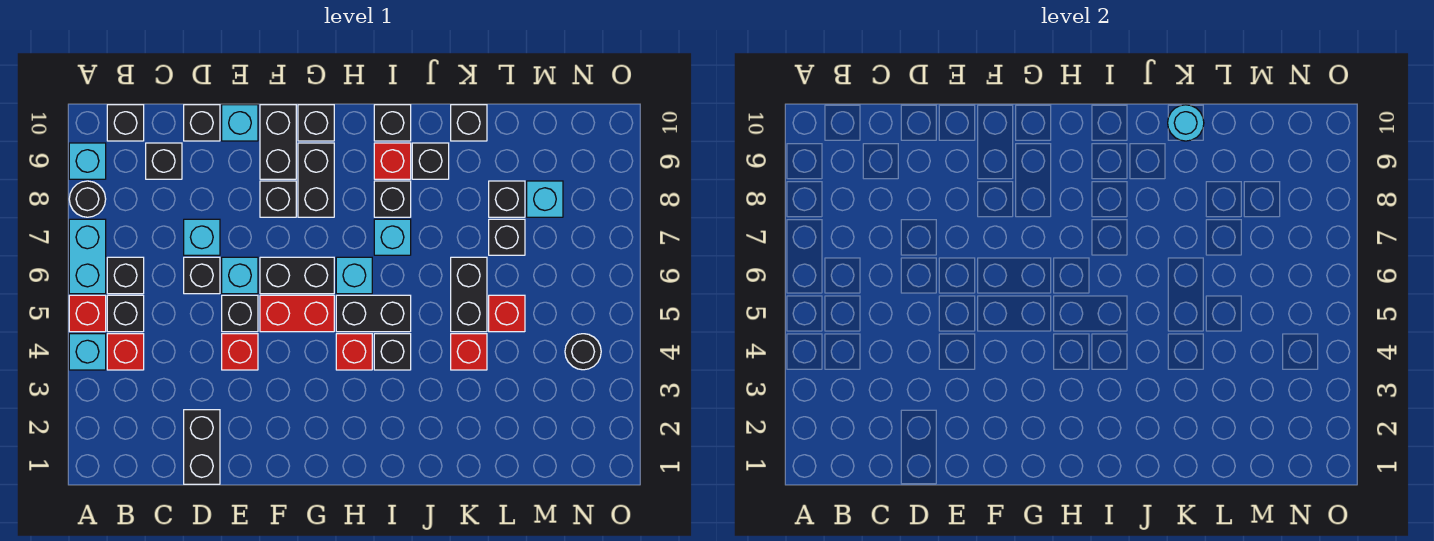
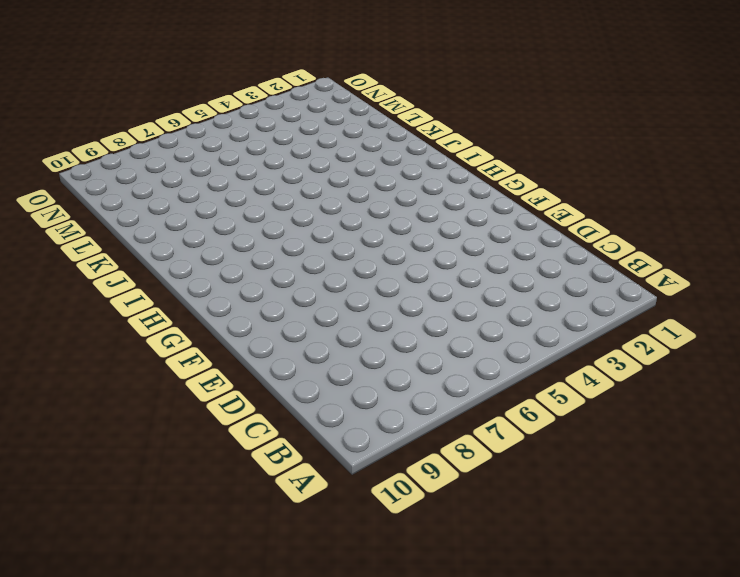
none -> cyan 1x1 brick [69,334,106,370]
none -> red 1x1 brick [69,295,106,332]
none -> cyan 1x2 brick [69,219,106,294]
none -> black 1x1 round brick [69,181,106,217]

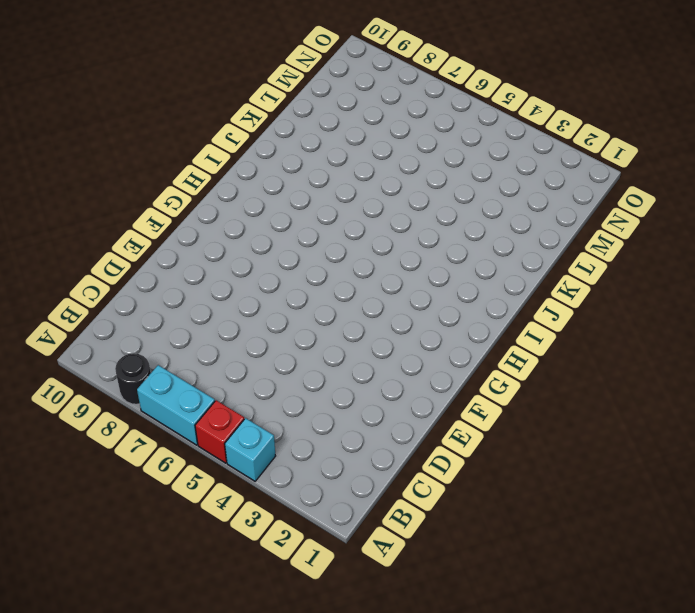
none -> cyan 1x1 brick [69,143,106,179]
none -> red 1x1 brick [107,334,144,370]
none -> black 1x1 brick [107,295,144,332]
none -> black 1x1 brick [107,257,144,294]

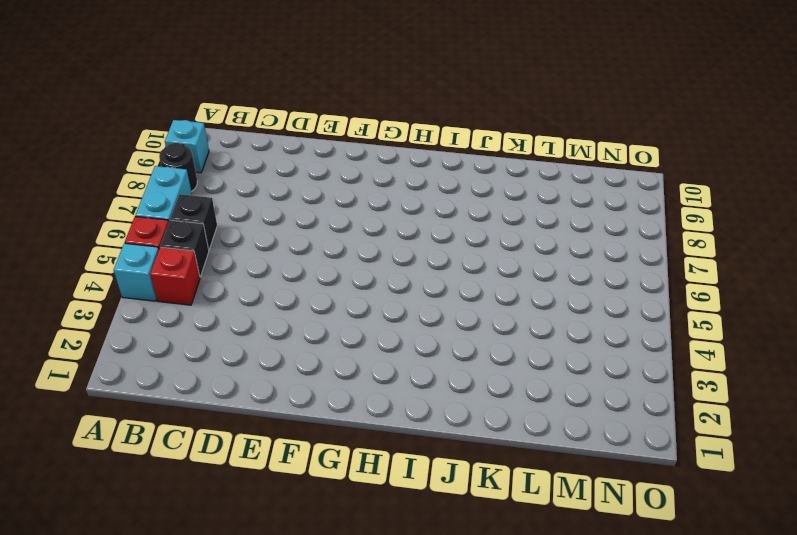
none -> black 1x1 brick [107,105,144,141]
none -> black 1x1 brick [146,143,182,179]
none -> black 1x2 brick [184,410,220,484]
none -> black 1x1 brick [184,257,220,294]

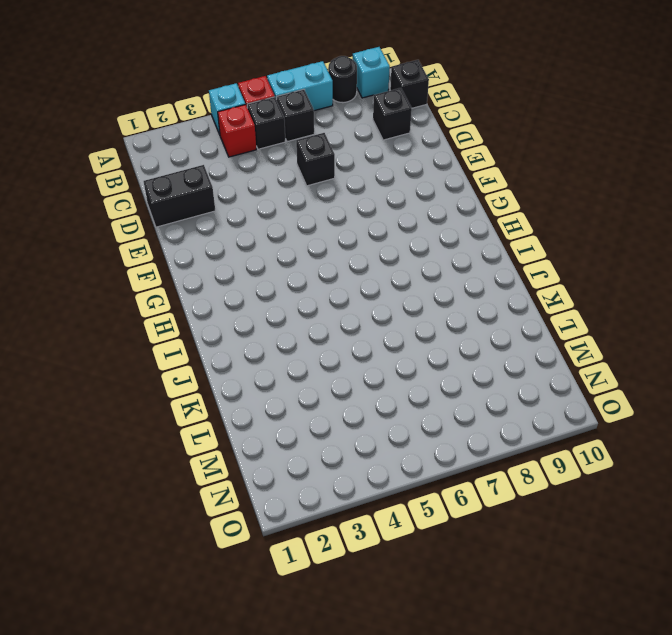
none -> cyan 1x1 brick [184,219,220,255]
none -> black 1x1 brick [184,105,220,141]
none -> red 1x1 brick [222,334,258,370]
none -> black 1x1 brick [222,295,258,332]

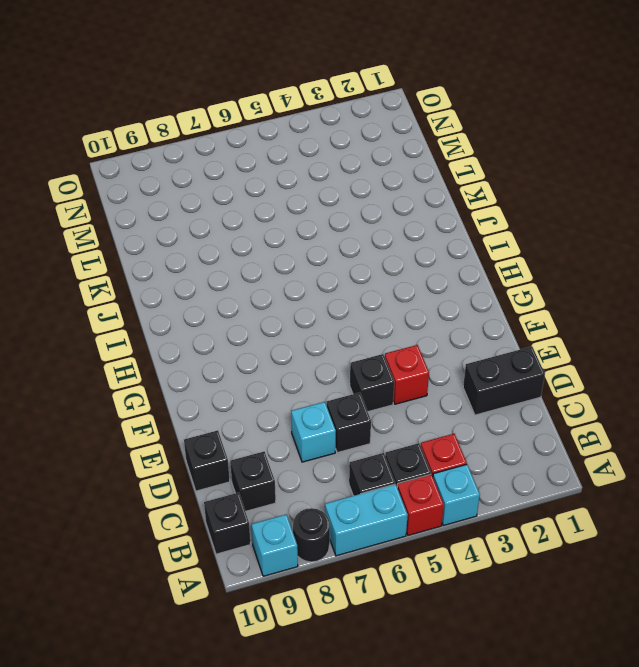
none -> cyan 1x1 brick [222,257,258,294]
none -> cyan 1x1 brick [222,105,258,141]
none -> red 1x2 brick [260,295,334,332]
none -> black 1x2 brick [260,257,334,294]

